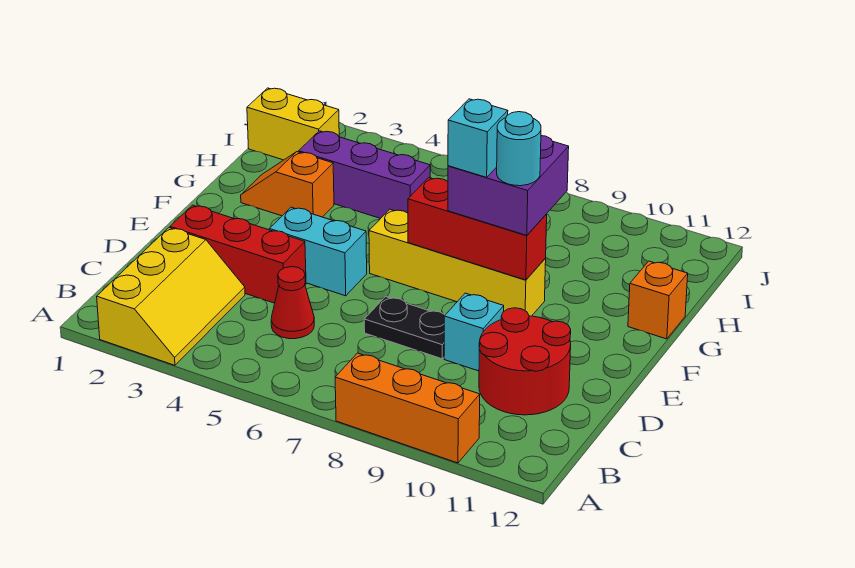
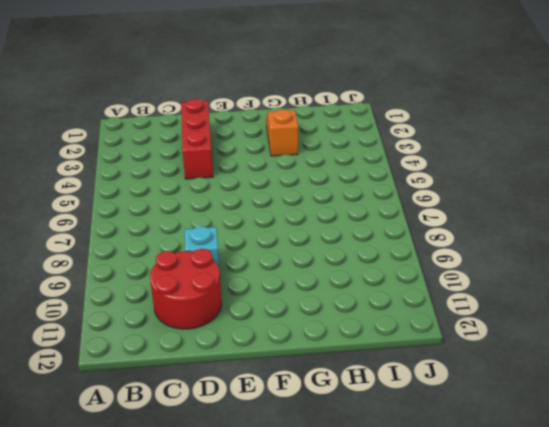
none -> yellow 2x3 slope [97,228,245,365]
none -> orange 1x3 brick [335,353,480,463]
none -> red 1x1 cone [271,267,314,339]

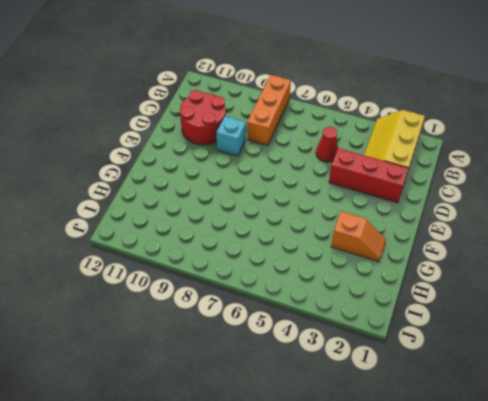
orange 1x3 brick [247,75,291,146] -> orange 1x3 brick turned to [335,353,480,463]
none -> black 1x2 plate [364,297,445,359]
none -> cyan 1x2 brick [269,207,367,296]
none -> yellow 1x4 brick [369,209,546,316]

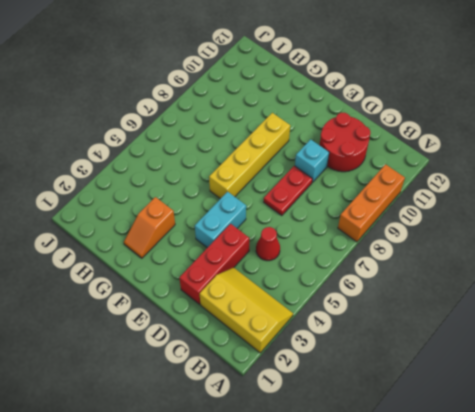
red 1x2 plate [264,166,312,216] -> black 1x2 plate [364,297,445,359]
none -> orange 1x1 brick [628,261,688,339]
none -> purple 1x3 brick [299,131,430,219]
none -> yellow 1x2 brick [247,88,339,160]

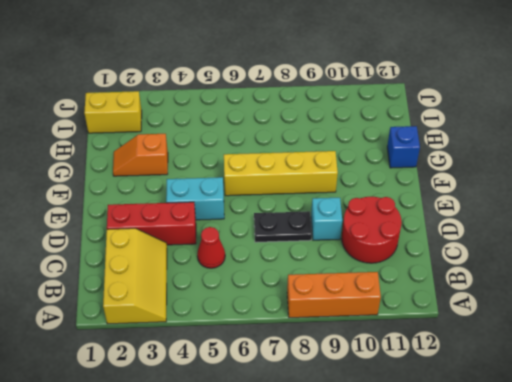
blue 1x1 brick [387,126,420,168] -> orange 1x1 brick [628,261,688,339]
none -> purple 1x3 brick [299,131,430,219]
none -> red 1x3 brick [408,178,547,280]
none -> purple 2x2 brick [448,136,569,235]

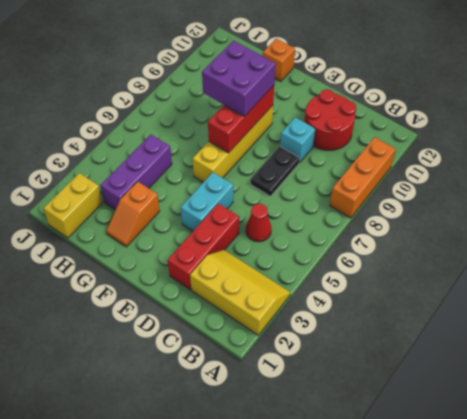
none -> cyan 1x1 brick [448,99,508,177]
none -> cyan 1x1 round brick [497,112,541,186]

